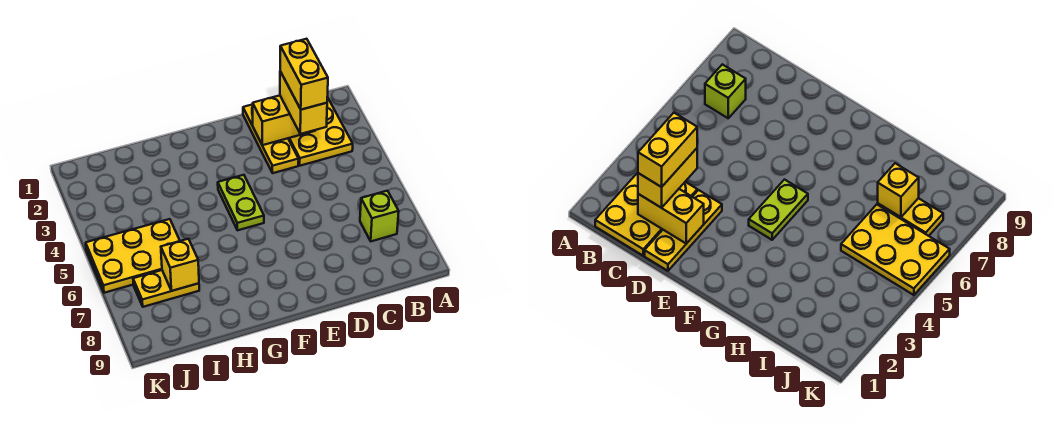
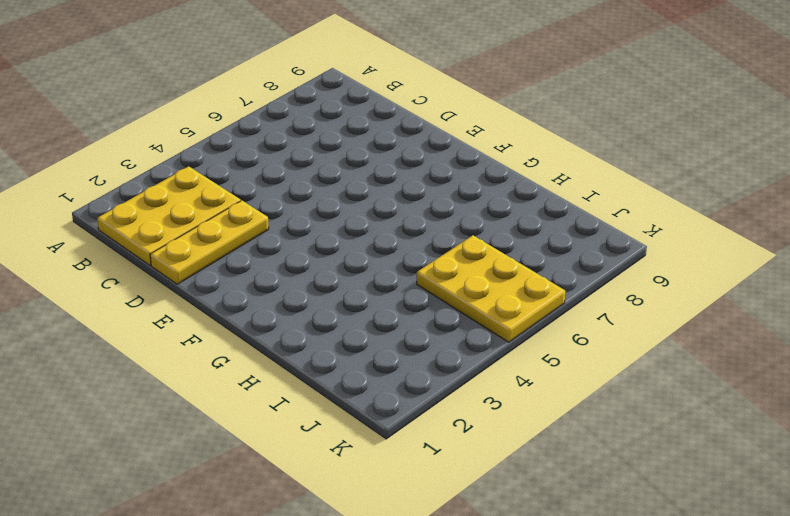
none -> lime 1x1 brick [360,191,399,241]
none -> lime 1x2 plate [218,175,264,230]

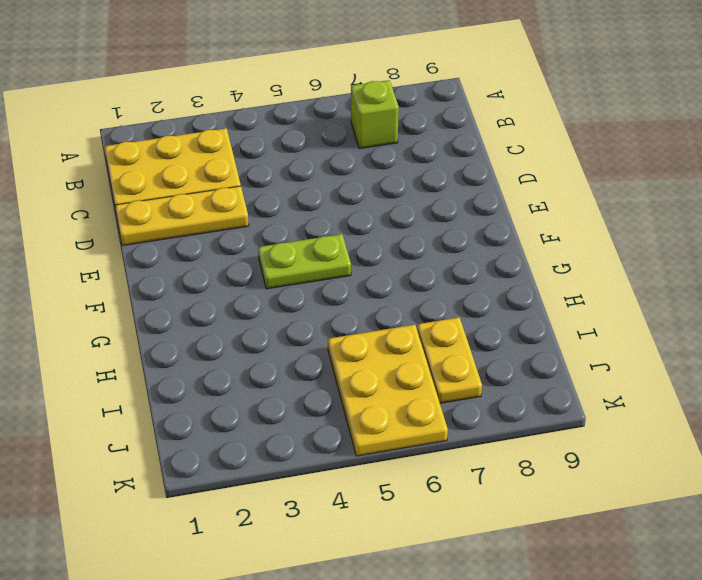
none -> yellow 1x2 brick [253,95,315,145]
none -> yellow 1x1 brick [161,239,199,291]

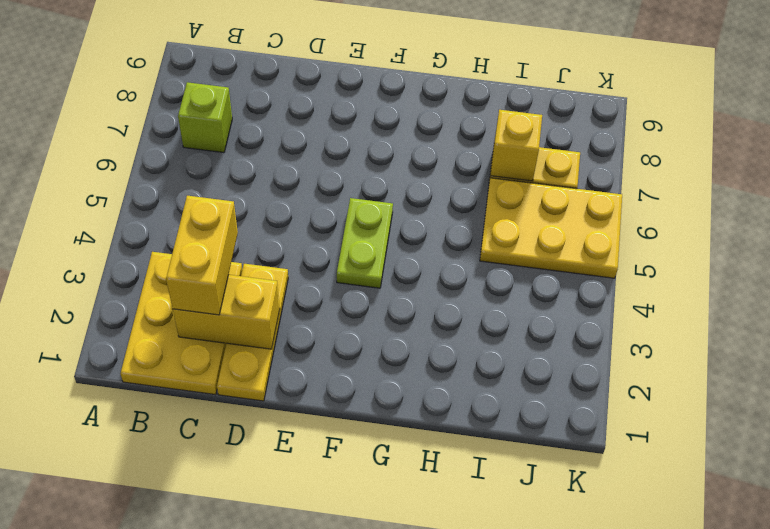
none -> yellow 1x2 brick [280,39,328,110]

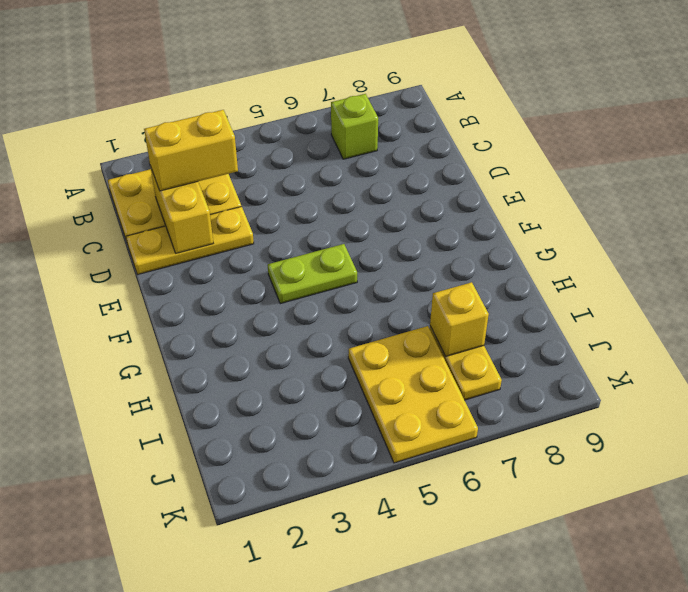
none -> yellow 1x2 brick [280,39,328,110]

